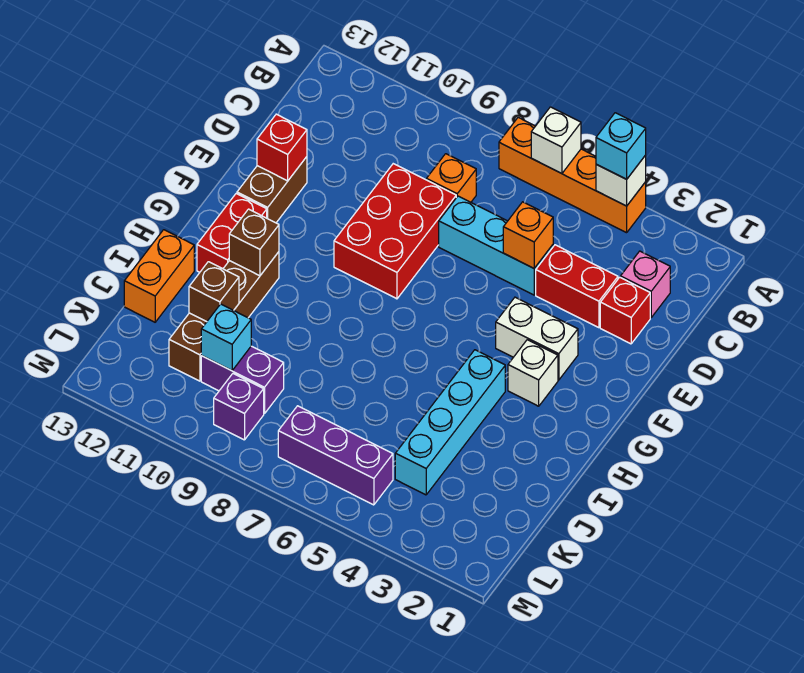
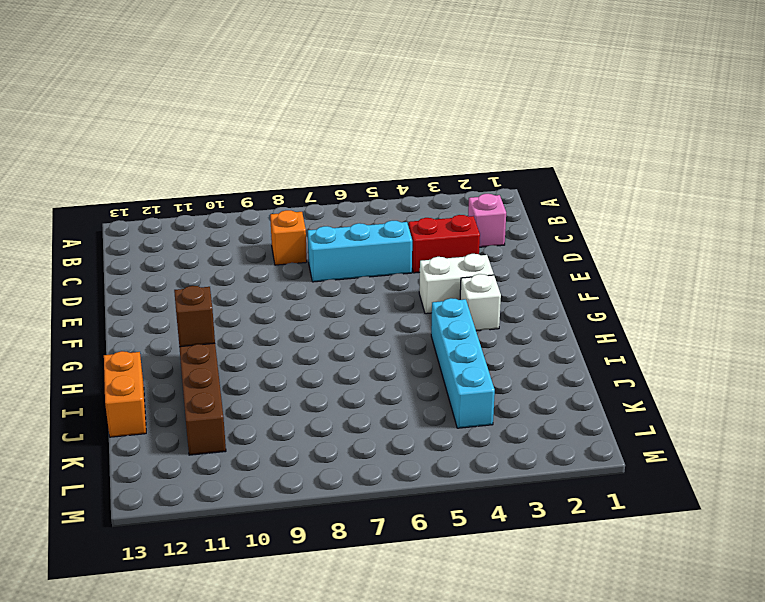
none -> orange 1x4 brick [499,117,646,233]
none -> red 1x1 brick [600,277,650,344]
none -> red 2x3 brick [334,164,456,299]

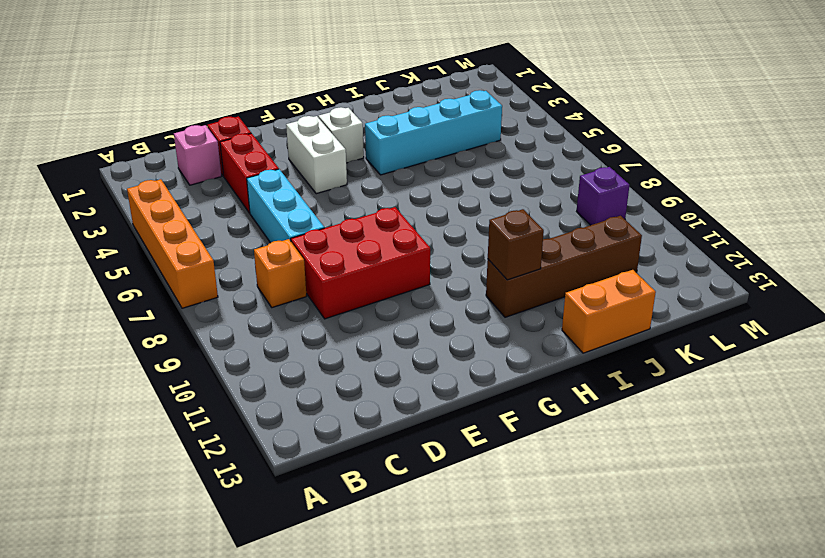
none -> brown 1x2 brick [237,157,307,223]
none -> red 1x2 brick [197,194,267,272]
none -> purple 1x2 brick [201,346,284,414]

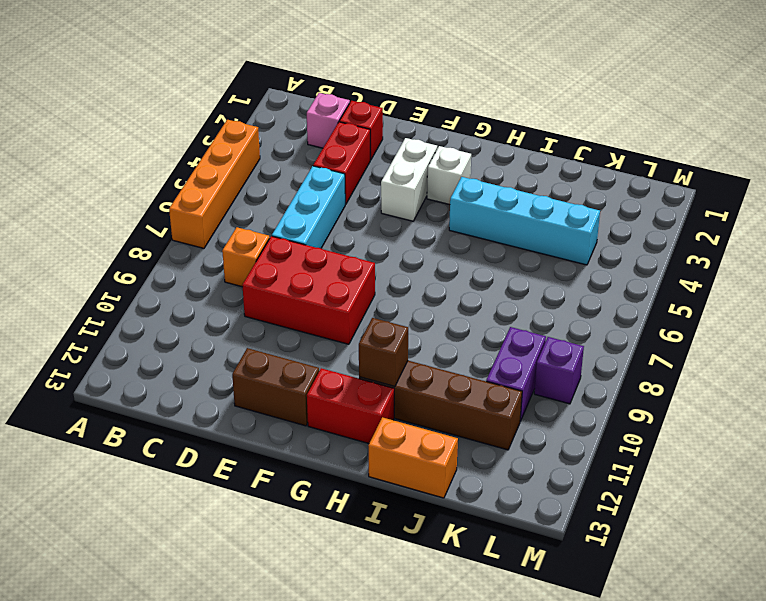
none -> purple 1x3 brick [278,406,393,505]
none -> white 1x1 brick [596,155,646,206]
none -> white 1x1 brick [531,107,581,174]

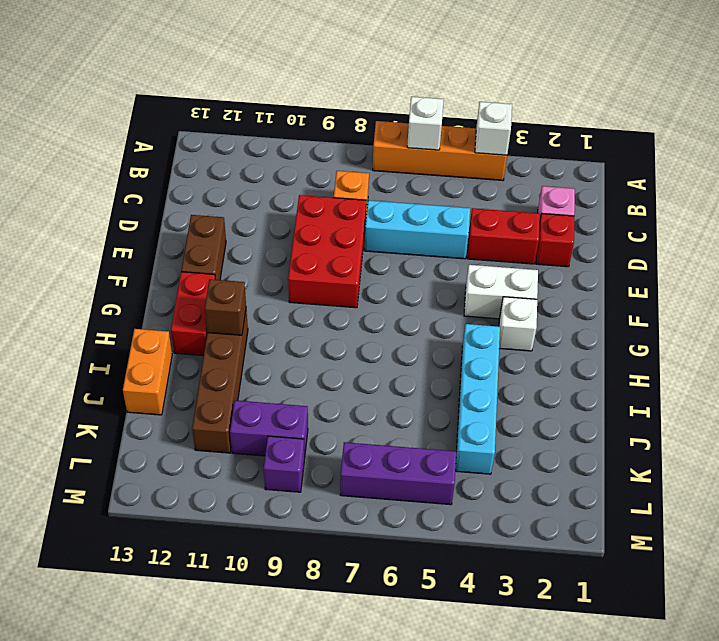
none -> orange 1x1 brick [503,202,553,268]
none -> red 1x1 brick [257,114,307,181]
none -> brown 1x1 brick [189,262,239,322]

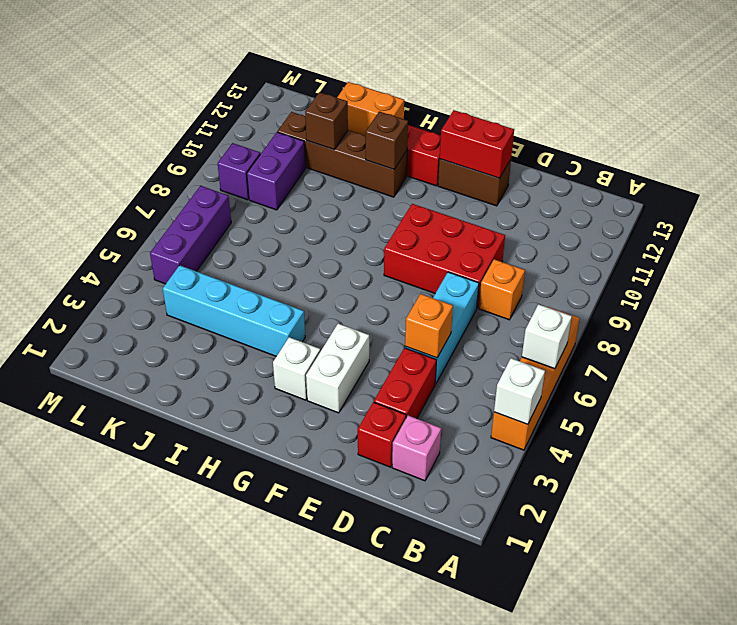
red 1x2 brick [440,110,514,178] -> red 1x1 brick [257,114,307,181]
none -> cyan 1x1 brick [201,304,251,371]
none -> cyan 1x1 brick [596,113,646,179]

